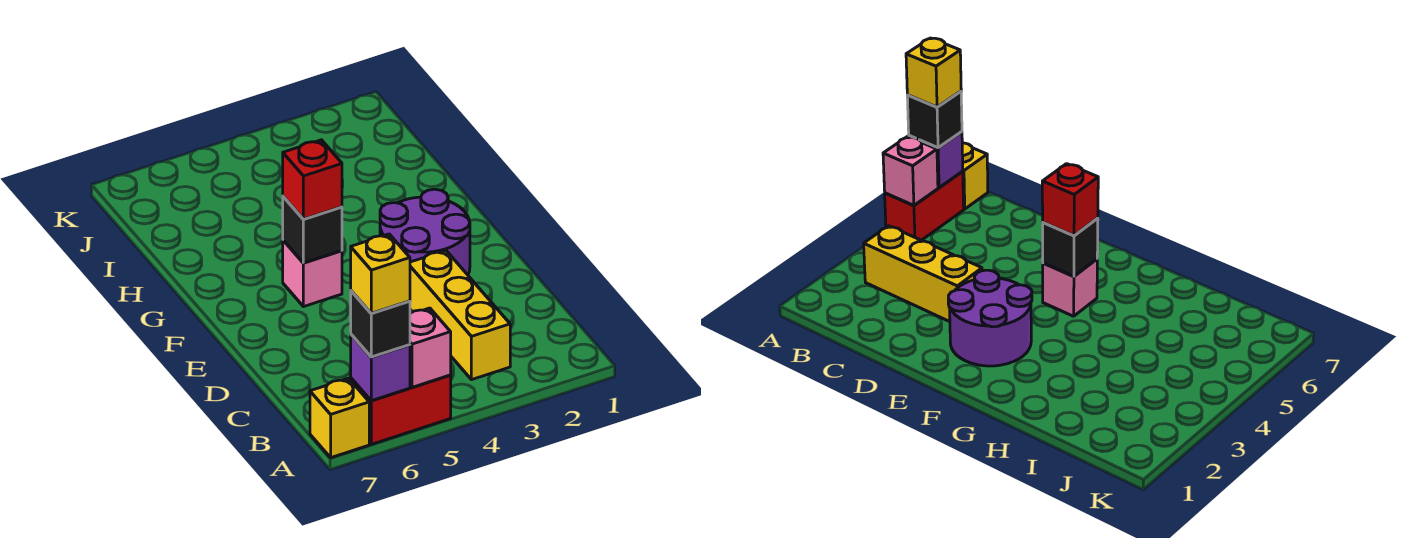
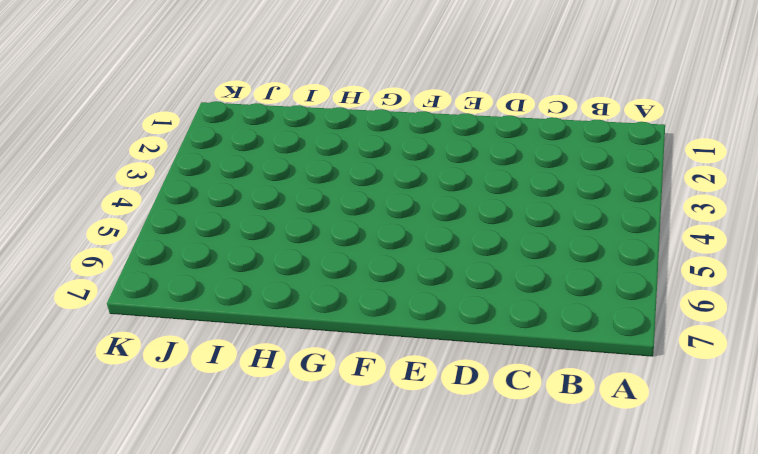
none -> red 1x2 brick [351,375,451,444]
none -> yellow 1x1 brick [310,378,369,458]

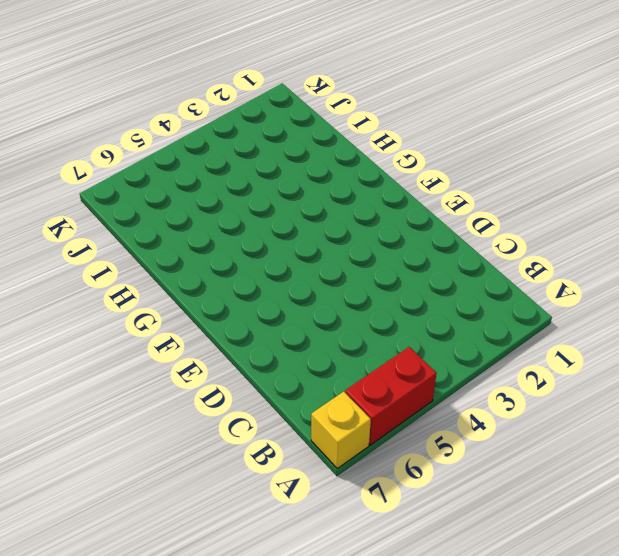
none -> yellow 1x3 brick [410,251,510,380]
none -> purple 2x2 round brick [380,189,470,275]

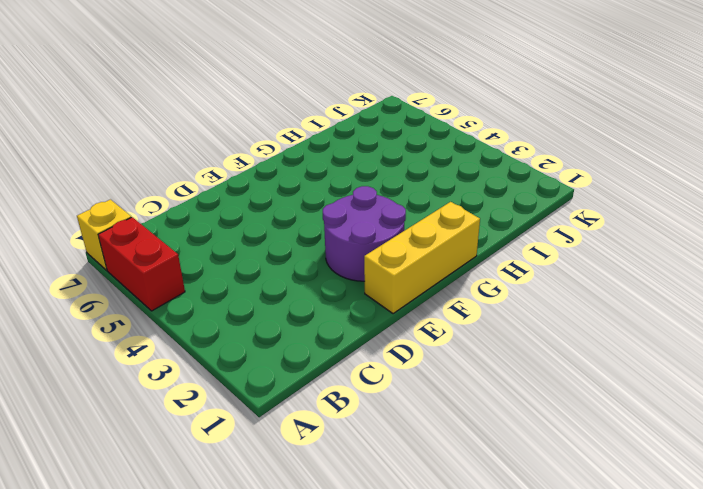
yellow 1x3 brick [364,202,480,314] -> yellow 1x3 brick moved to [410,251,510,380]
none -> pink 1x1 brick [283,240,342,307]
none -> pink 1x1 brick [410,308,451,387]

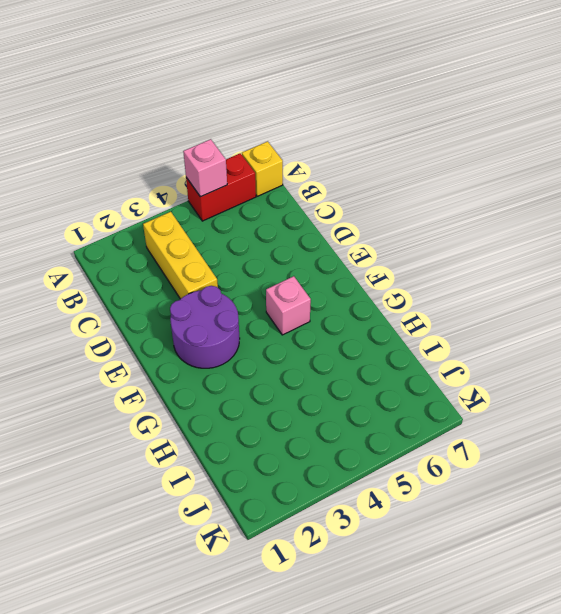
none -> purple 1x1 brick [351,335,410,401]
none -> black 1x1 brick [283,196,342,263]

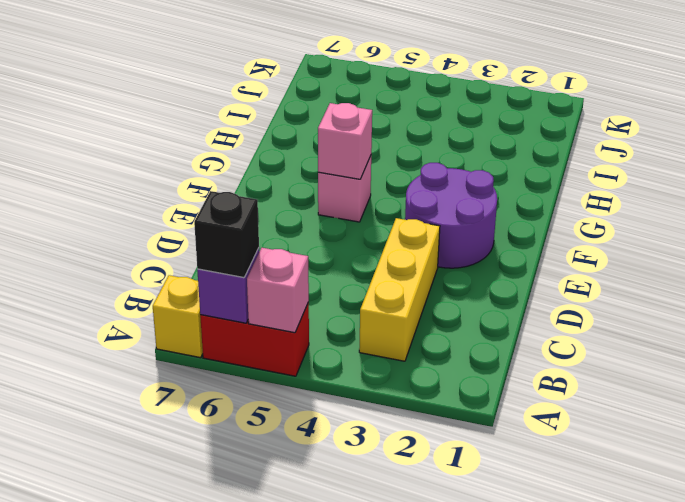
pink 1x1 brick [318,103,372,179] -> black 1x1 brick [283,196,342,263]
none -> red 1x1 brick [283,140,342,219]
none -> yellow 1x1 brick [351,234,410,313]

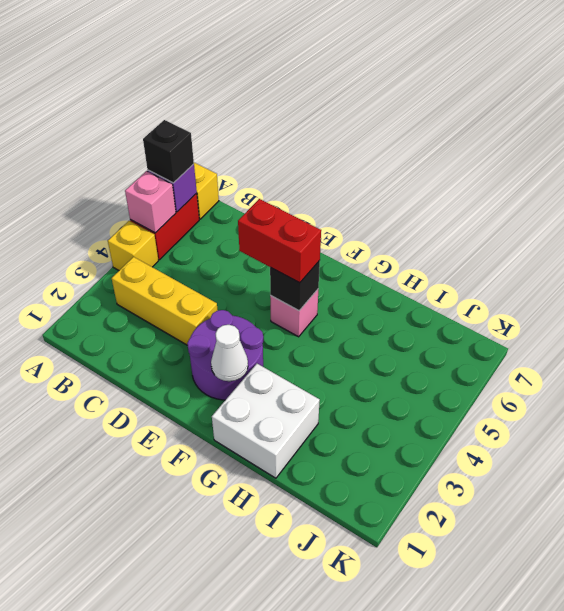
yellow 1x1 brick [108,221,158,270] -> yellow 1x1 brick moved to [351,234,410,313]
red 1x2 brick [238,199,321,283] -> red 1x1 brick [283,140,342,219]
white 1x1 cone [211,325,248,381] -> none
white 2x2 brick [212,364,320,478] -> none

